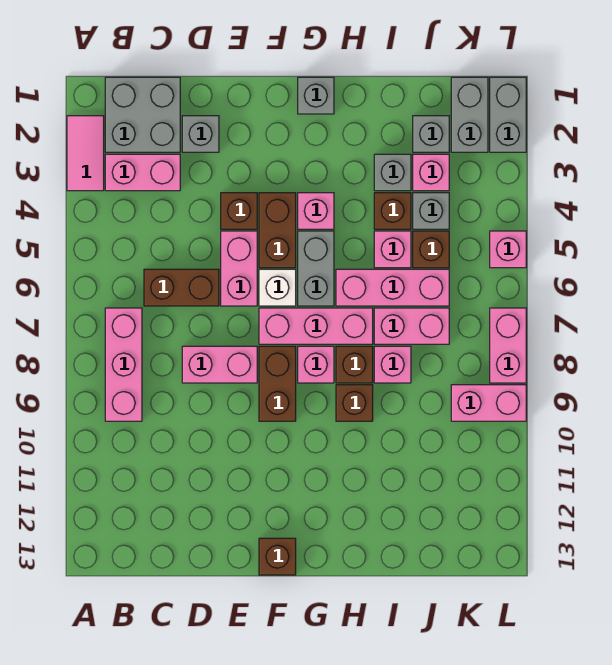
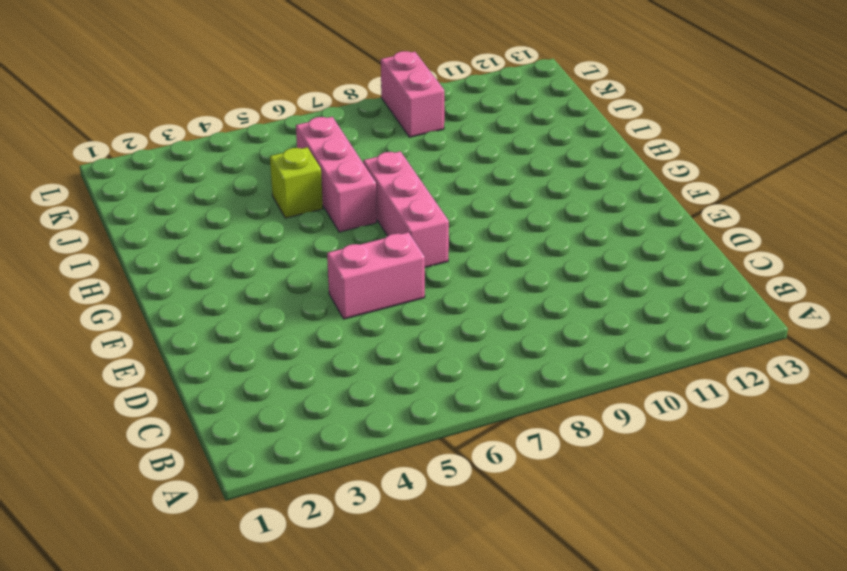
lime 1x1 brick [270,147,323,218] -> pink 1x1 brick [374,231,411,268]
none -> pink 1x2 tile [67,116,104,191]
none -> grey 2x2 brick [105,77,180,152]
none -> pink 1x2 brick [105,154,180,191]
none -> pink 1x3 brick [105,308,142,421]

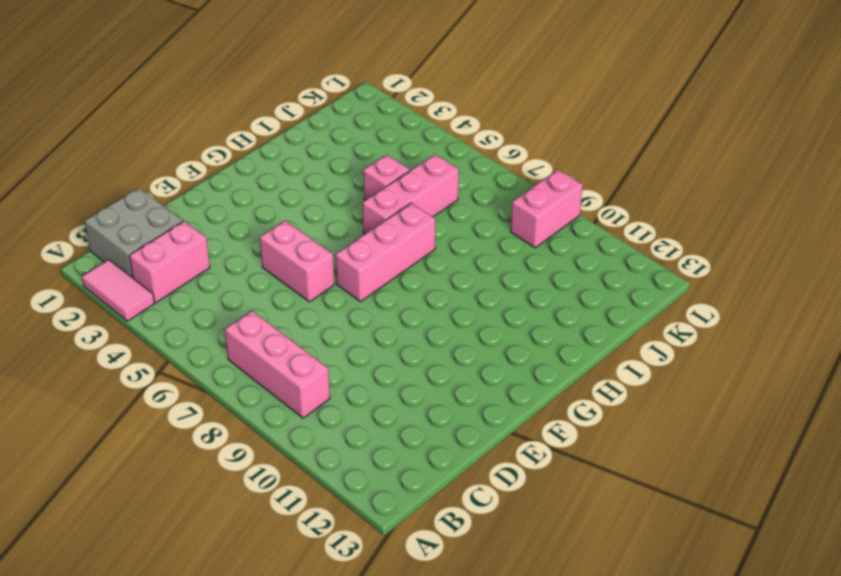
none -> brown 1x2 brick [144,269,219,306]
none -> grey 1x1 brick [182,116,219,152]
none -> pink 1x2 brick [182,346,257,383]
none -> brown 1x1 brick [221,193,257,229]

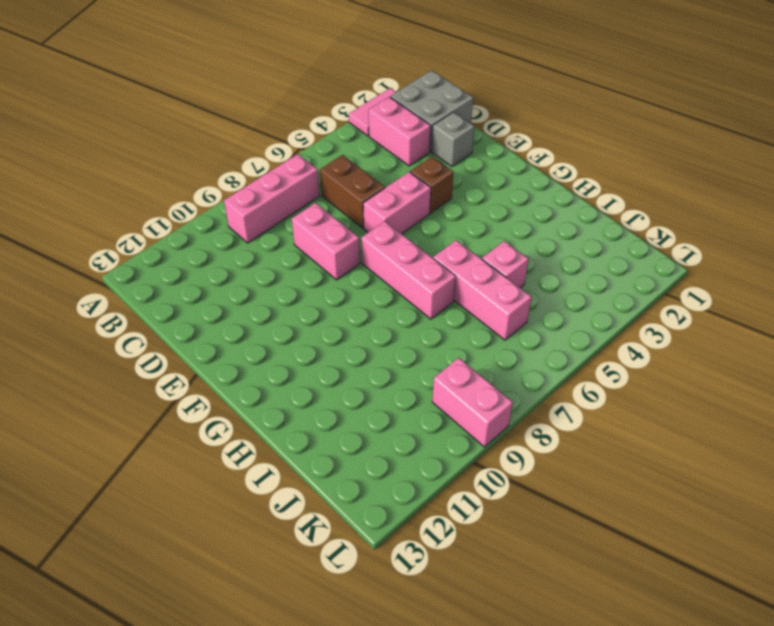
none -> brown 1x2 brick [259,193,296,268]
none -> white 1x1 brick [259,269,296,306]
none -> brown 1x2 brick [259,346,296,421]
none -> brown 1x1 brick [259,538,296,575]

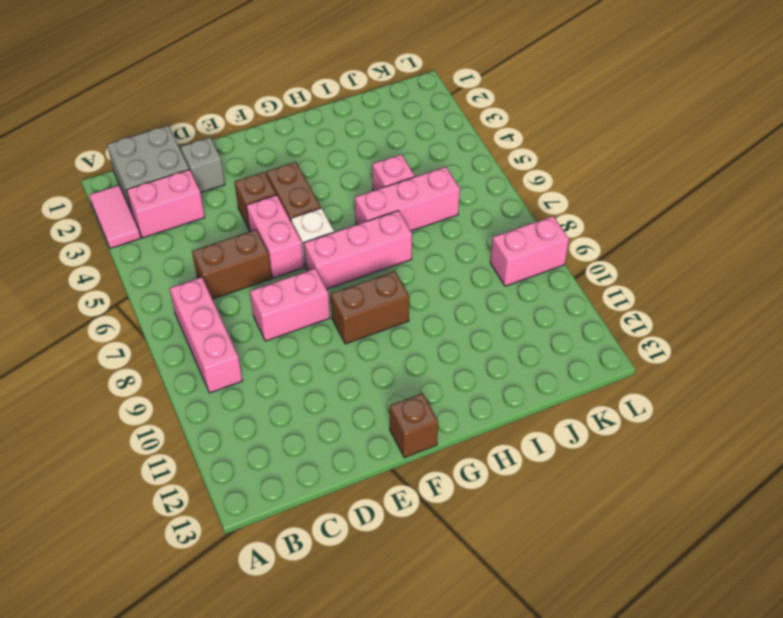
brown 1x2 brick [331,271,409,344] -> brown 1x2 brick turned to [259,346,296,421]
none -> grey 1x1 brick [298,77,334,114]
none -> pink 1x1 brick [298,193,334,229]
none -> grey 1x2 brick [298,231,334,306]
none -> pink 1x1 brick [298,346,334,383]

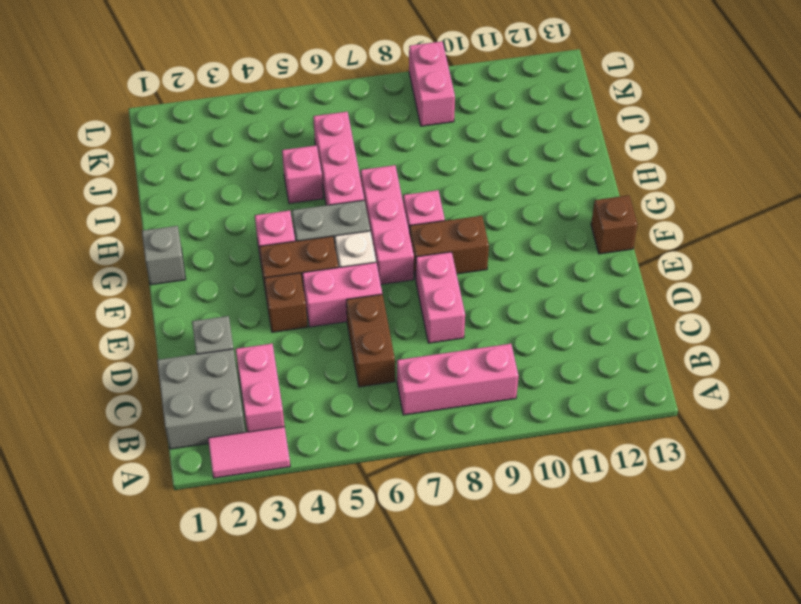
none -> brown 1x1 brick [336,346,373,383]
none -> brown 1x1 brick [336,385,373,421]
none -> grey 1x1 brick [374,154,411,191]
none -> brown 1x1 brick [374,193,411,229]

